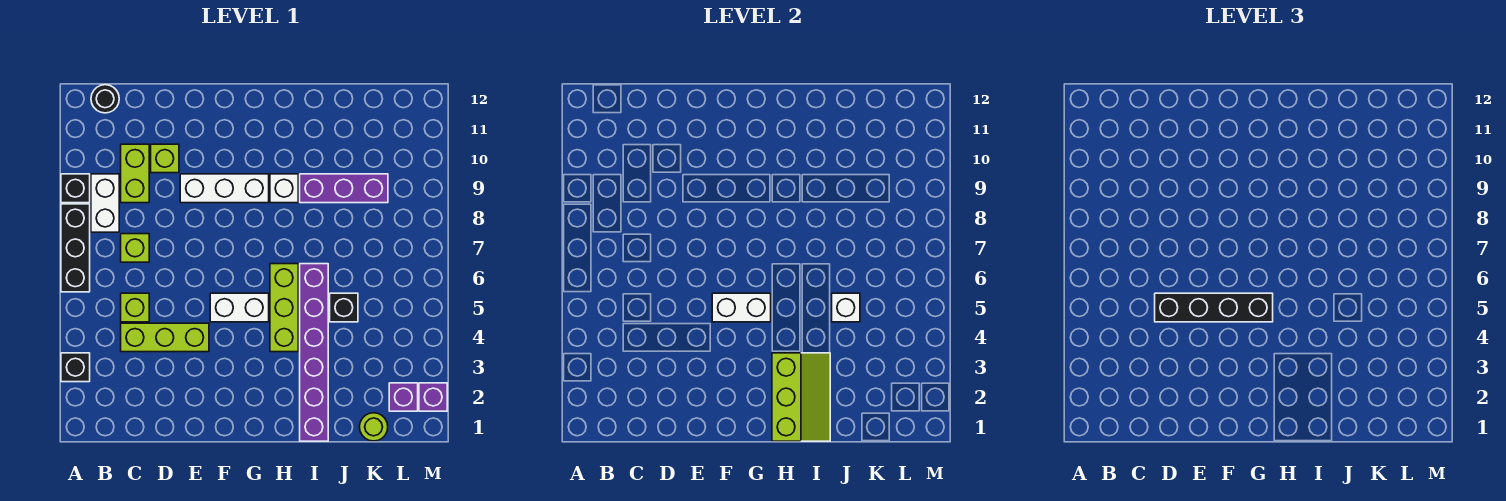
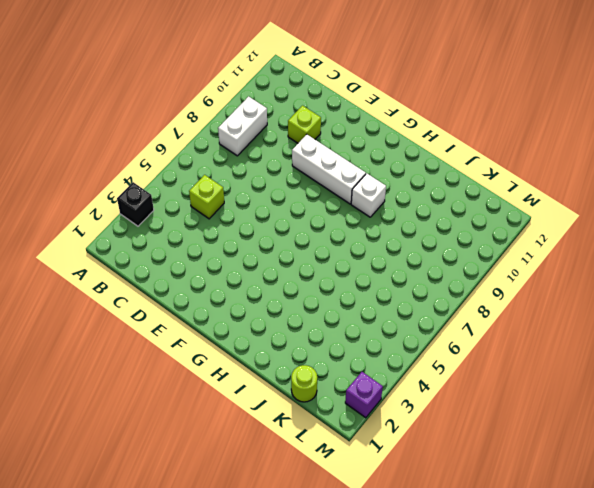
none -> black 1x3 brick [61,204,90,292]
none -> black 1x1 brick [61,174,90,203]
none -> black 1x1 round brick [91,85,119,113]

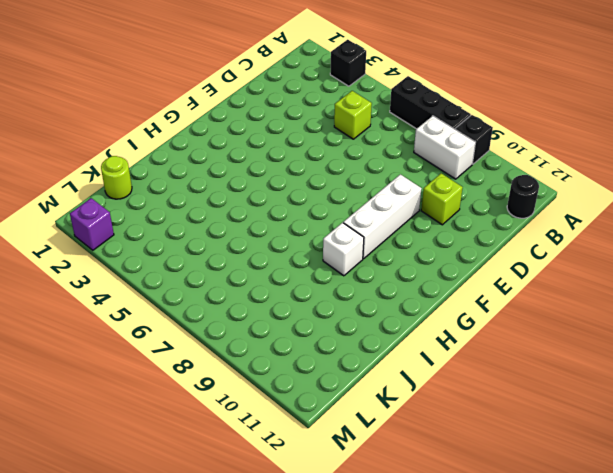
none -> lime 1x3 brick [121,323,209,352]
none -> lime 1x1 brick [121,234,149,262]
none -> lime 1x2 brick [121,144,149,203]

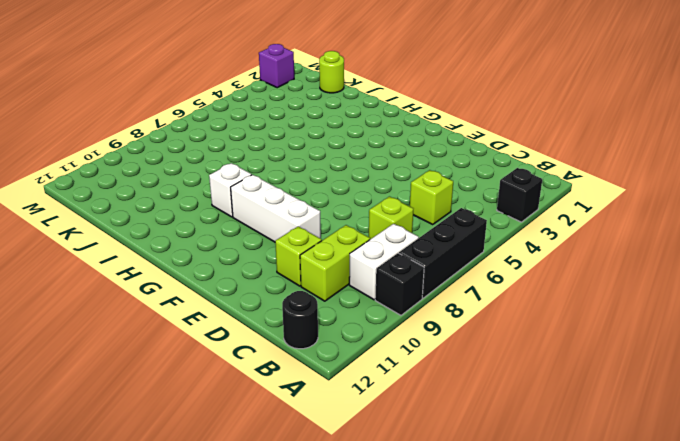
none -> lime 1x3 brick [121,323,209,352]
none -> white 1x2 brick [210,293,269,322]
none -> lime 1x3 brick [270,264,298,352]

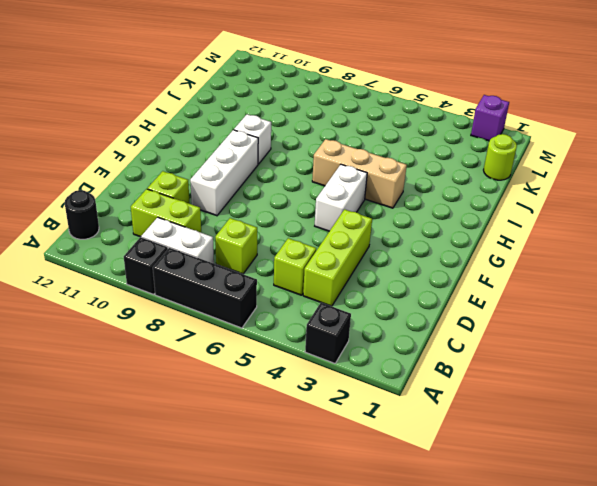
tan 1x3 brick [312,139,407,208] -> lime 1x3 brick [270,264,298,352]
none -> purple 1x6 brick [300,264,328,441]
none -> purple 1x3 brick [300,174,388,203]
none -> black 1x1 brick [330,293,358,322]

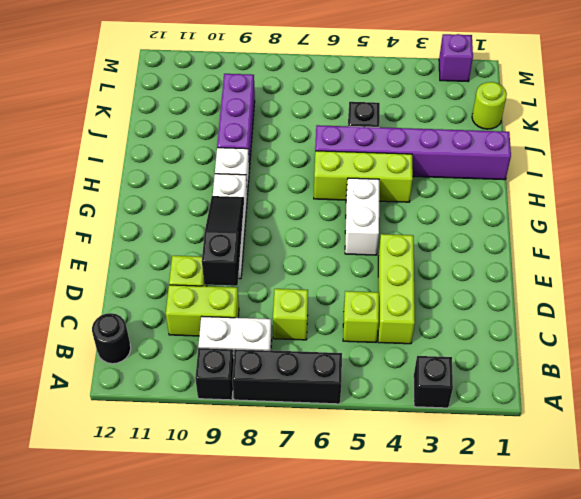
black 1x3 slope [202,196,244,286] -> none
none -> purple 1x1 brick [389,383,418,411]
none -> white 1x2 brick [712,293,771,322]
none -> lime 2x3 slope [772,353,830,441]

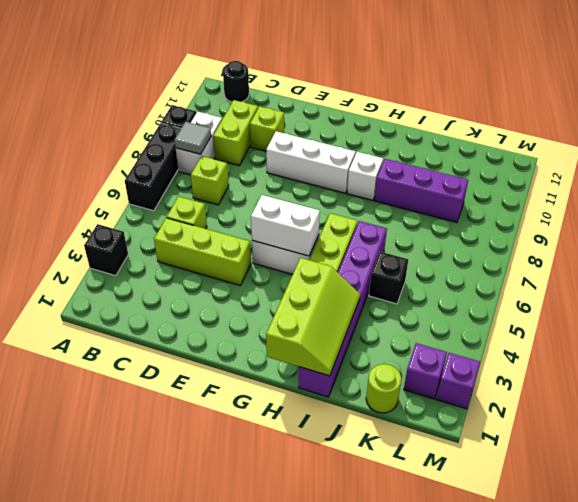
grey 1x1 tile [175,122,211,154] -> none
none -> white 1x1 brick [832,293,860,322]
none -> black 1x4 brick [1155,293,1273,322]

